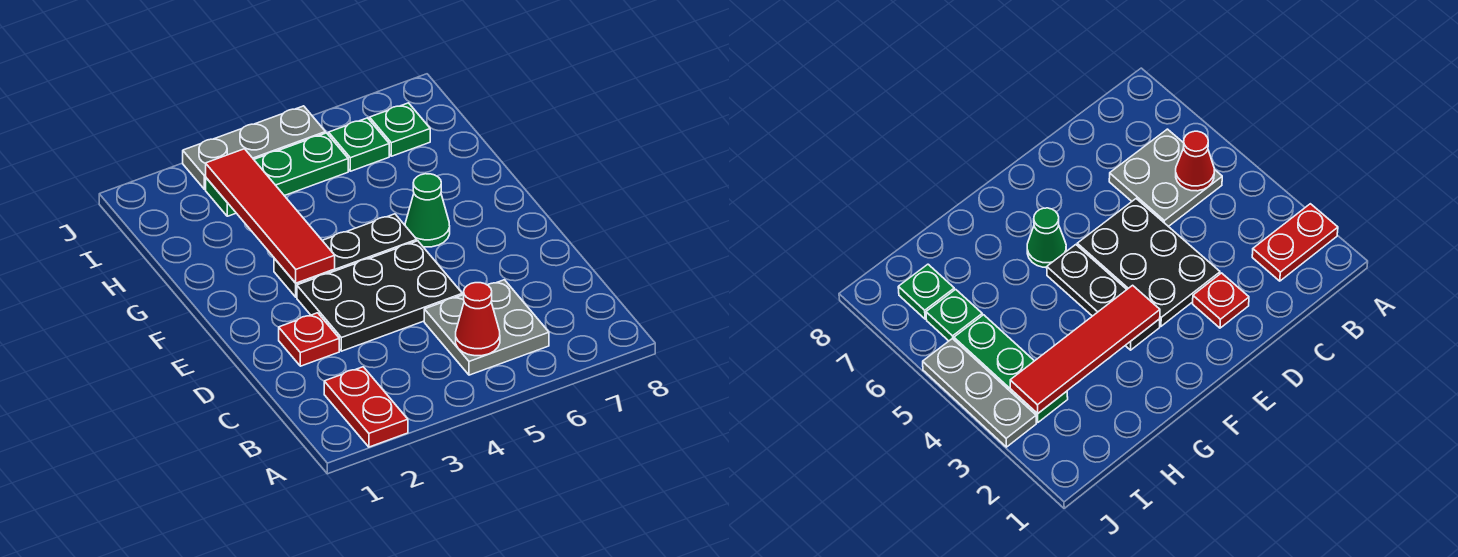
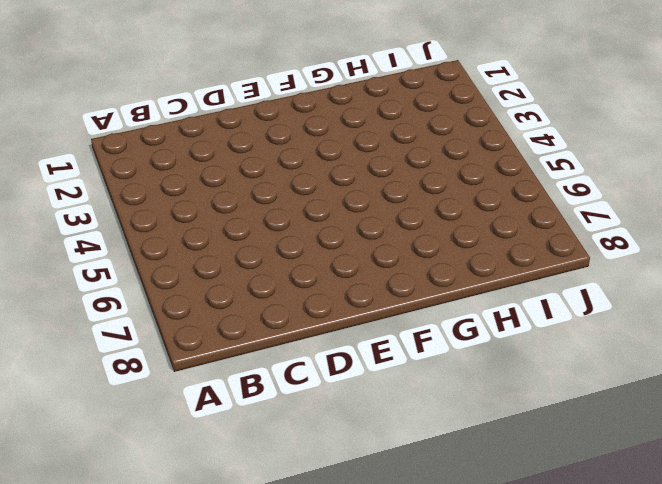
none -> red 1x2 plate [324,367,408,447]
none -> grey 2x2 plate [424,280,549,375]
none -> red 1x1 plate [279,313,339,366]

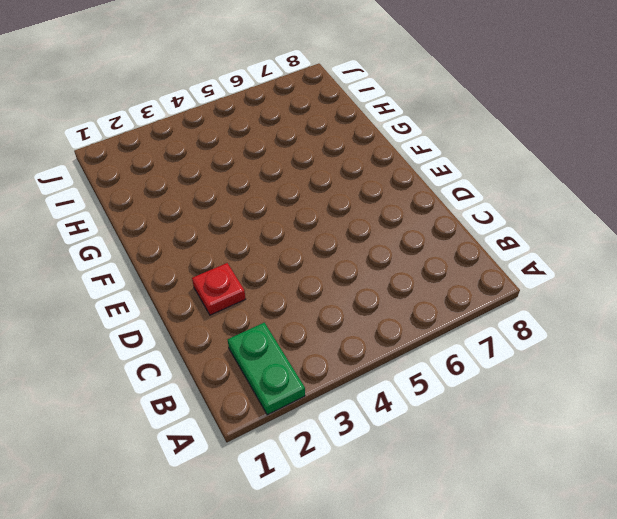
green 1x2 plate [228,323,305,415] -> red 1x2 plate [324,367,408,447]
none -> grey 2x2 plate [424,280,549,375]
none -> black 2x3 plate [297,241,462,351]
none -> black 1x3 plate [274,214,417,297]

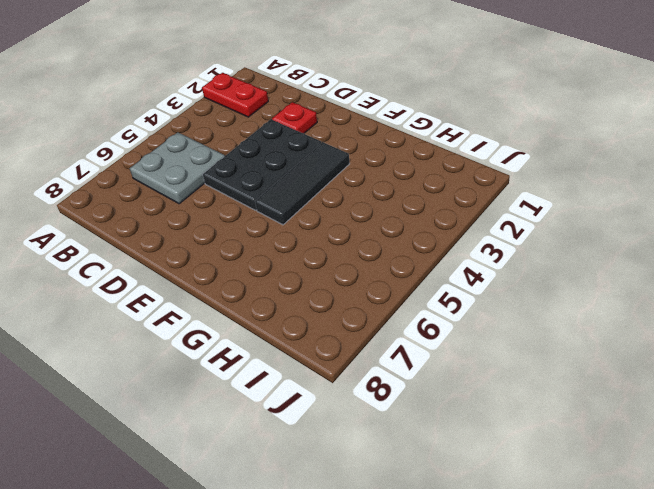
black 1x3 tile [255,142,350,225] -> black 1x3 plate [274,214,417,297]
none -> green 1x1 cone [405,174,450,247]
none -> green 1x3 plate [206,133,348,216]
none -> green 1x1 plate [329,118,389,171]

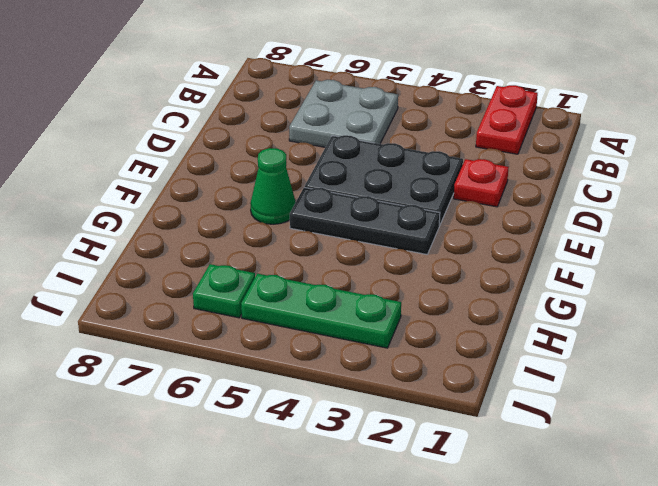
none -> green 1x1 plate [370,103,430,156]
none -> grey 1x3 plate [183,106,326,189]
none -> red 1x1 cone [456,283,500,356]

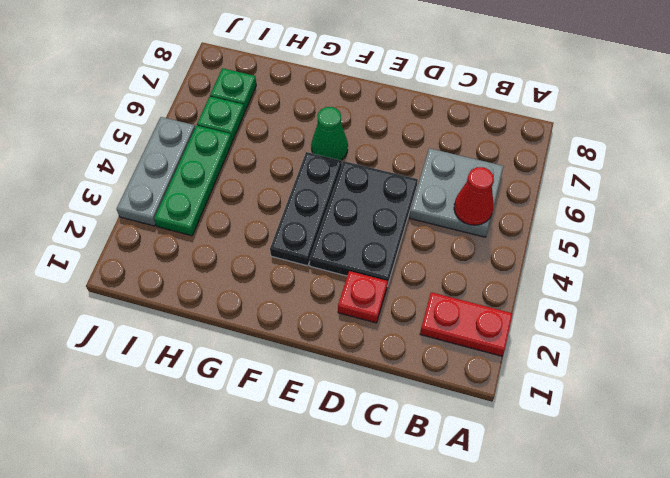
none -> red 1x4 tile [206,149,335,283]

